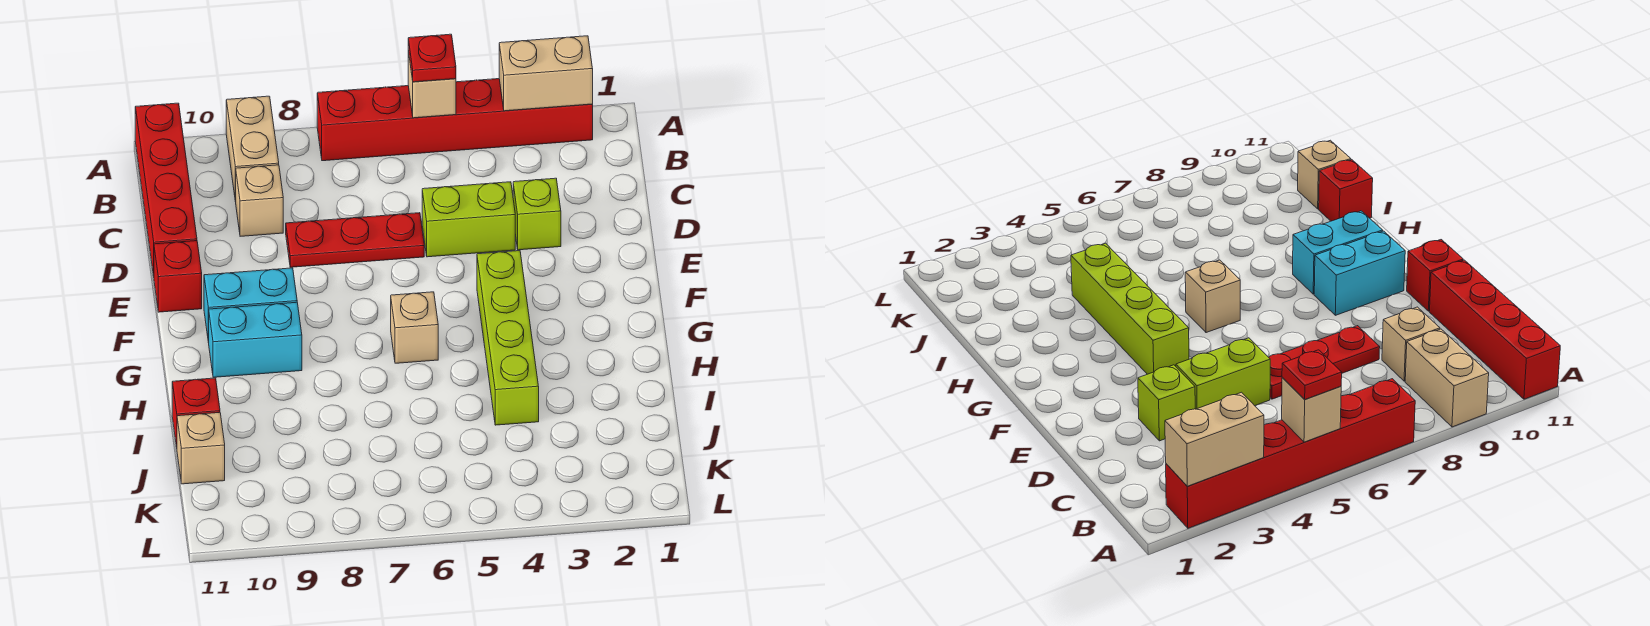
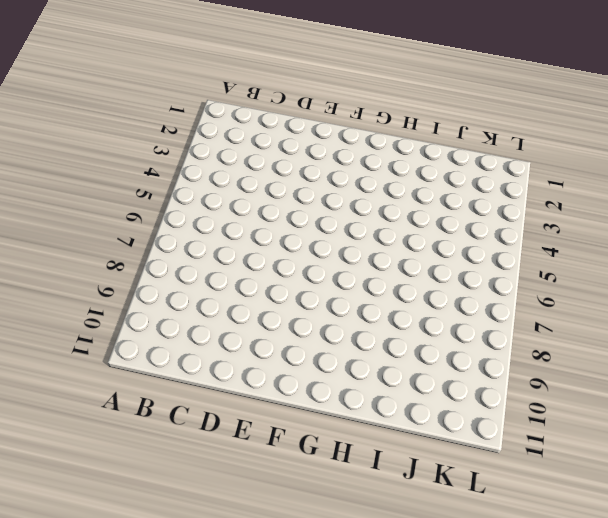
none -> red 1x6 brick [317,79,593,161]
none -> tan 1x2 brick [226,96,279,202]
none -> red 1x4 brick [135,103,197,276]

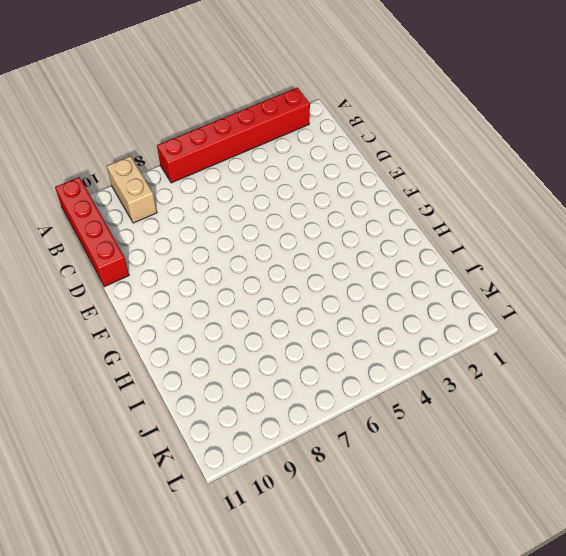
none -> tan 1x1 brick [236,165,283,236]
none -> lime 1x1 brick [513,178,561,250]
none -> lime 1x2 brick [422,182,515,257]

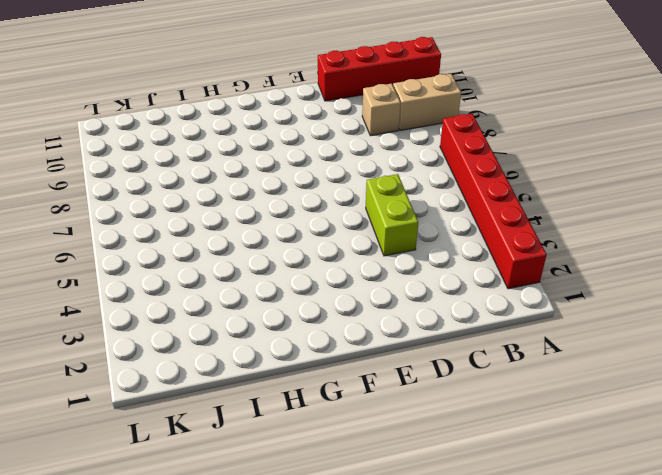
none -> lime 1x1 brick [513,178,561,250]
none -> red 1x3 plate [286,213,424,267]
none -> red 1x1 brick [154,241,202,312]

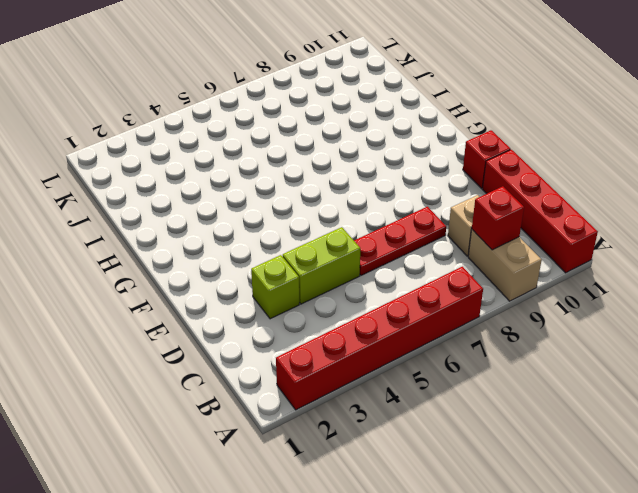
red 1x1 brick [472,186,524,250] -> red 1x1 brick moved to [172,378,220,447]
none -> lime 1x4 brick [477,251,539,425]
none -> cyan 1x2 brick [204,268,297,343]
none -> tan 1x1 brick [391,292,438,363]

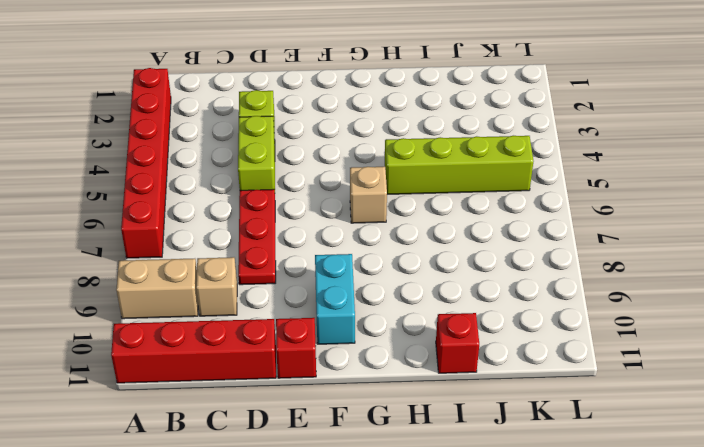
lime 1x4 brick [385,136,533,194] -> lime 1x4 brick moved to [477,251,539,425]
none -> cyan 1x2 brick [209,302,302,377]
none -> tan 1x1 brick [177,412,225,484]
none -> tan 1x2 brick [499,36,593,111]

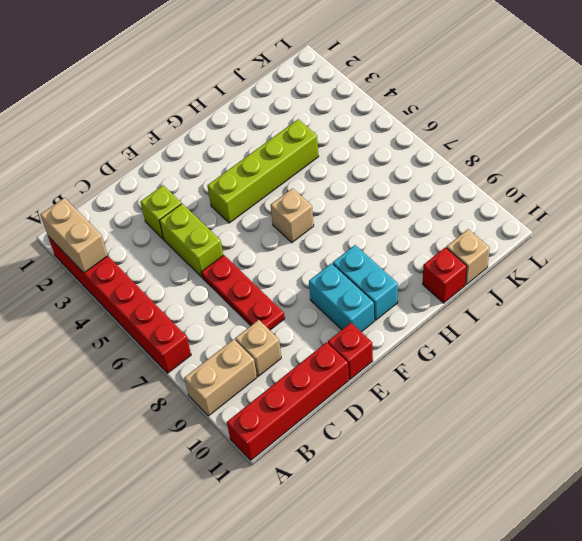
none -> tan 1x1 brick [408,51,456,118]
none -> red 1x1 plate [408,34,456,82]

